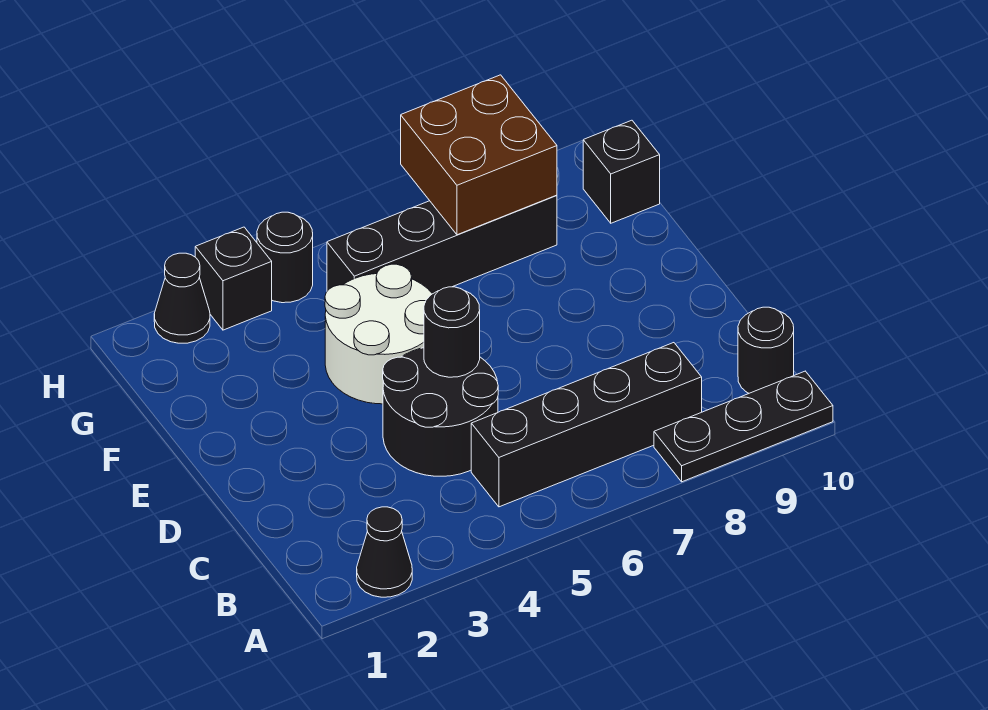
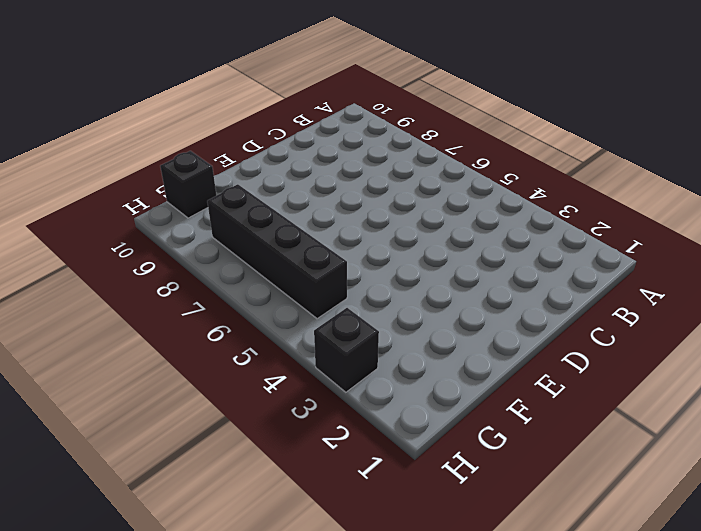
none -> black 1x1 cone [357,507,412,597]
none -> black 1x3 plate [654,371,833,482]
none -> black 1x4 brick [471,343,702,507]

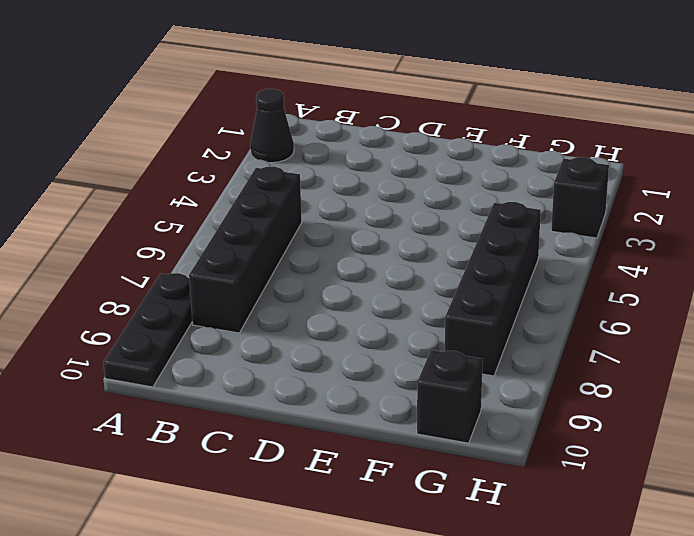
none -> black 1x1 round brick [738,307,794,393]
none -> black 2x2 round brick [383,348,498,476]
none -> white 2x2 round brick [325,264,432,404]

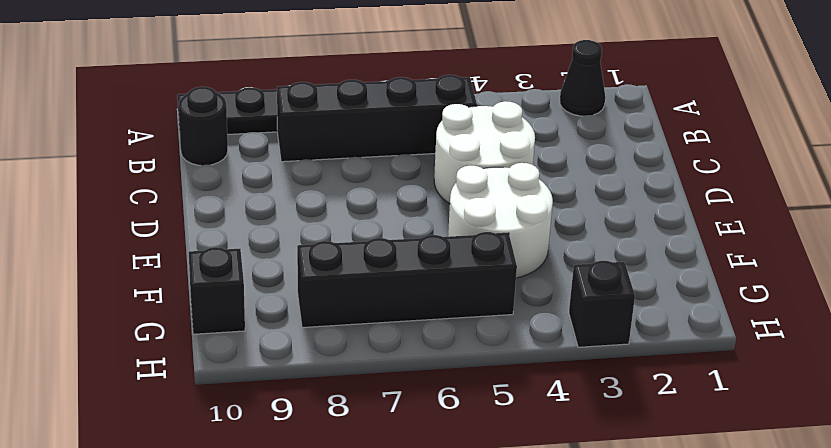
white 2x2 round brick [434,101,535,204] -> black 2x2 round brick [383,348,498,476]
none -> black 1x1 cone [154,253,210,343]
none -> black 1x1 round brick [257,212,313,303]
none -> black 1x1 round brick [424,287,480,377]

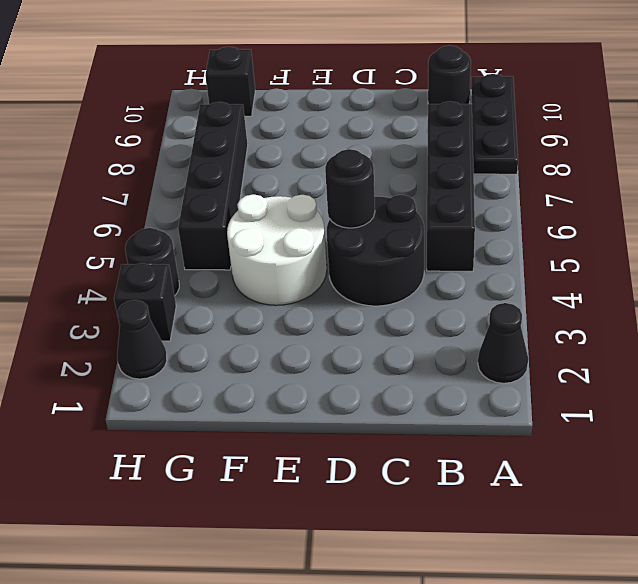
none -> brown 2x2 brick [401,75,557,235]

